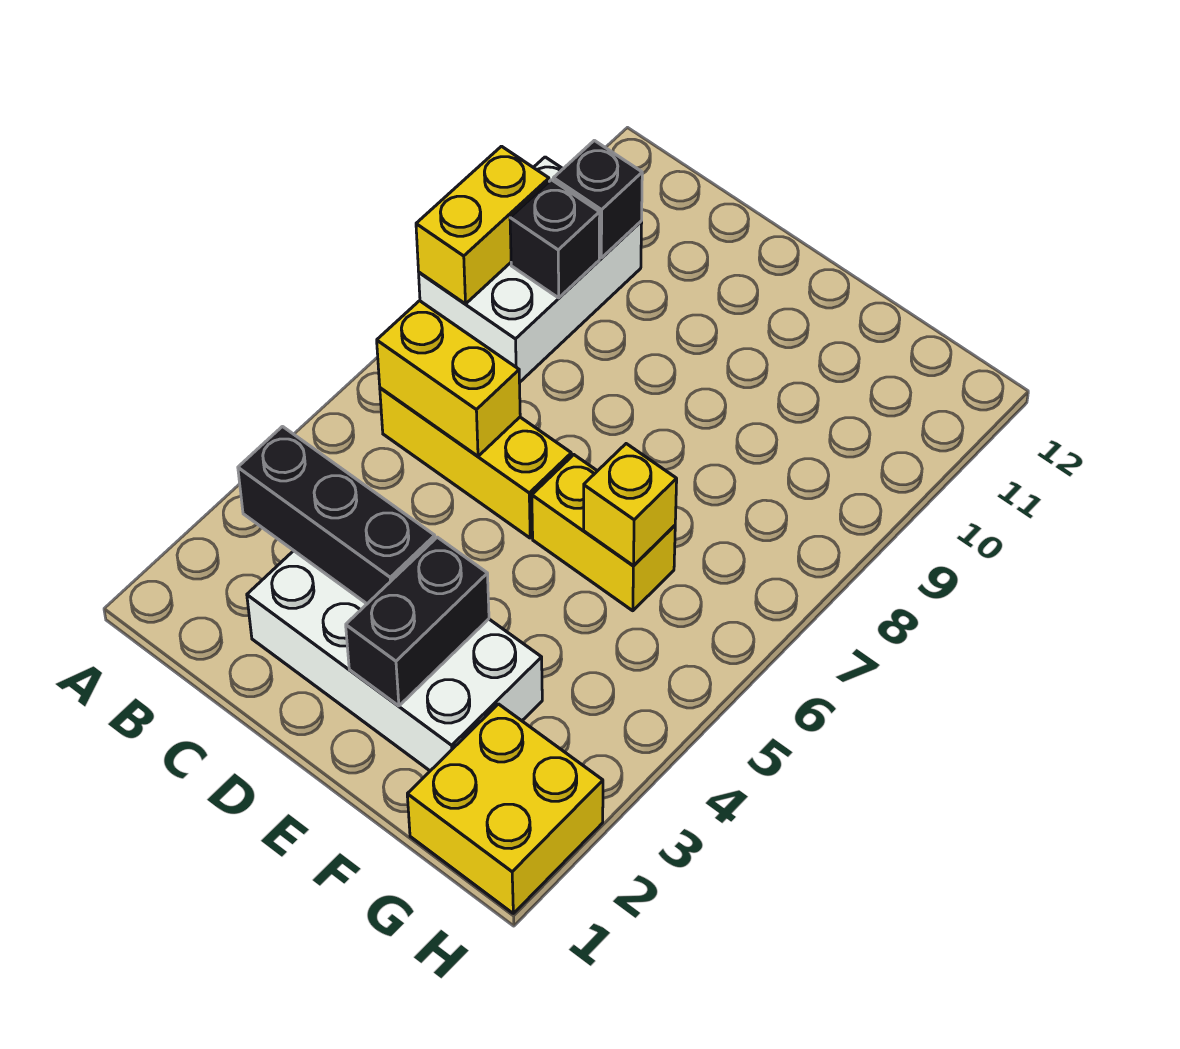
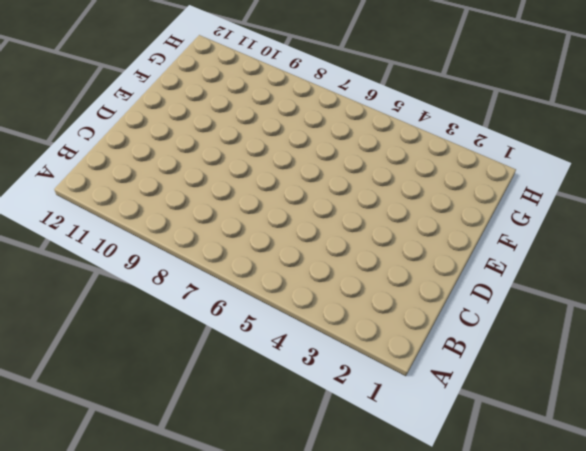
none -> white 2x3 brick [419,157,642,383]
none -> yellow 1x3 brick [380,388,571,538]
none -> white 2x4 brick [247,551,542,771]

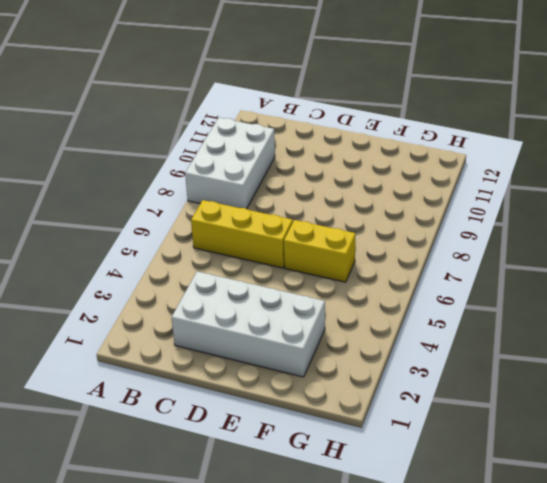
none -> yellow 2x2 brick [407,704,603,913]
none -> yellow 1x2 brick [416,146,549,304]
none -> black 1x3 brick [238,427,435,604]

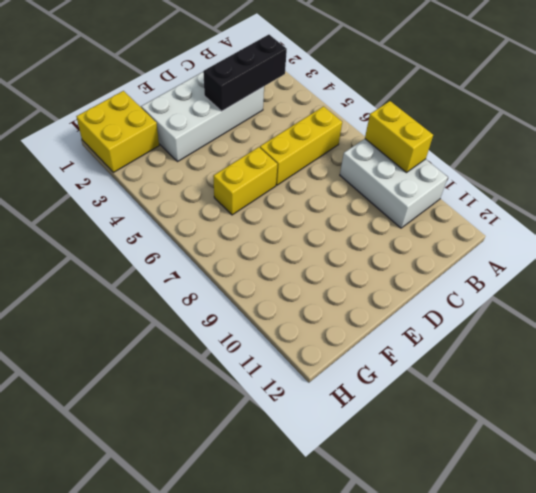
none -> yellow 1x2 brick [377,301,520,456]
none -> black 1x1 brick [510,180,600,298]
none -> black 1x1 brick [553,140,642,258]

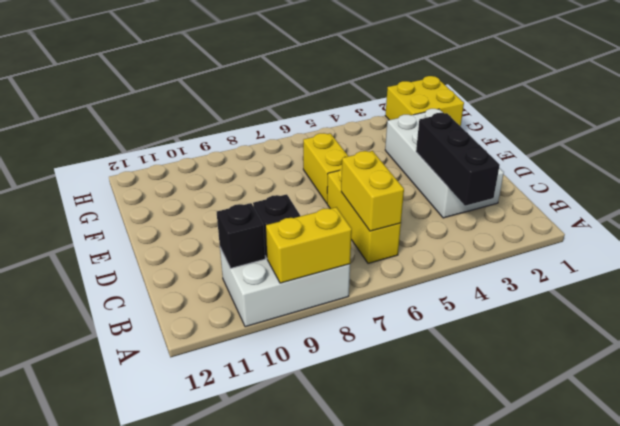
none -> black 1x2 brick [346,537,489,706]
none -> yellow 1x1 brick [584,444,677,566]

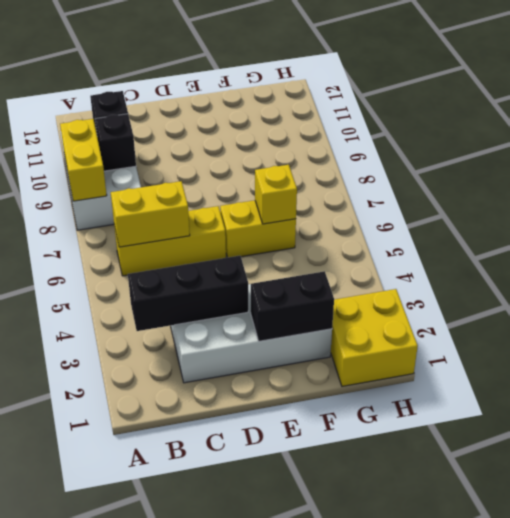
black 1x2 brick [251,271,334,341] -> black 1x2 brick turned to [346,537,489,706]

